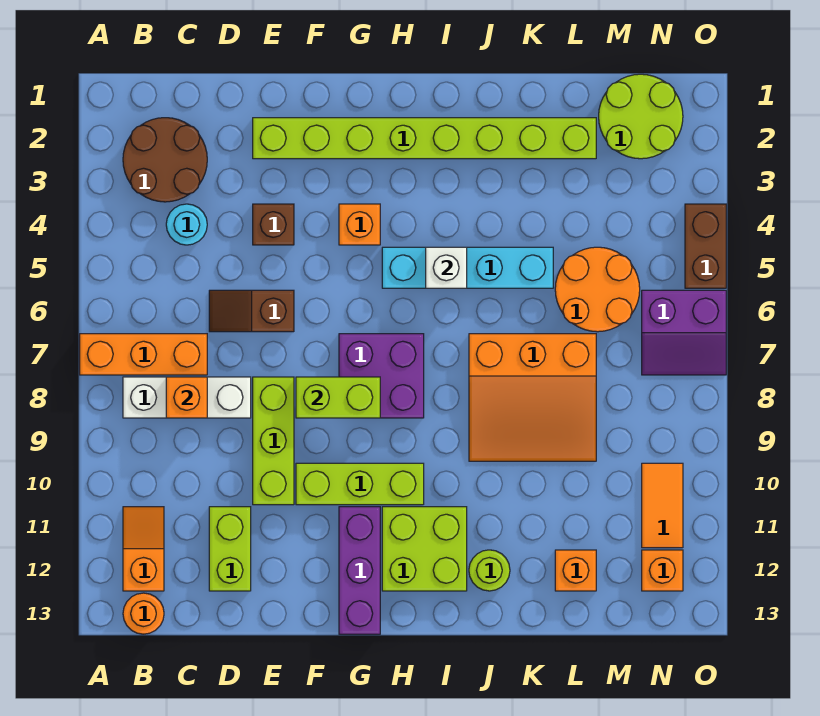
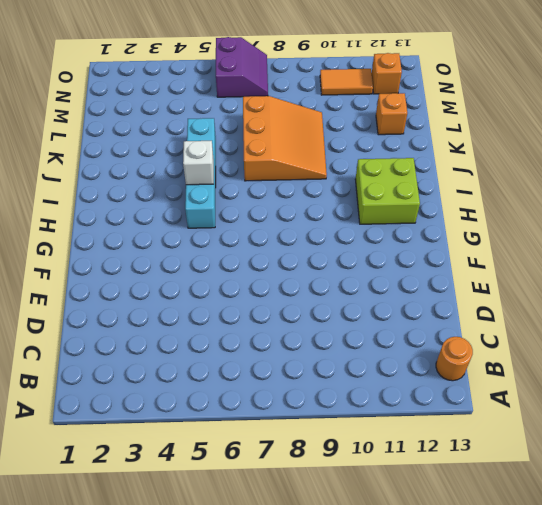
none -> orange 1x3 brick [80,334,207,375]
none -> brown 2x2 round brick [123,118,207,202]
none -> white 1x3 brick [123,377,251,418]

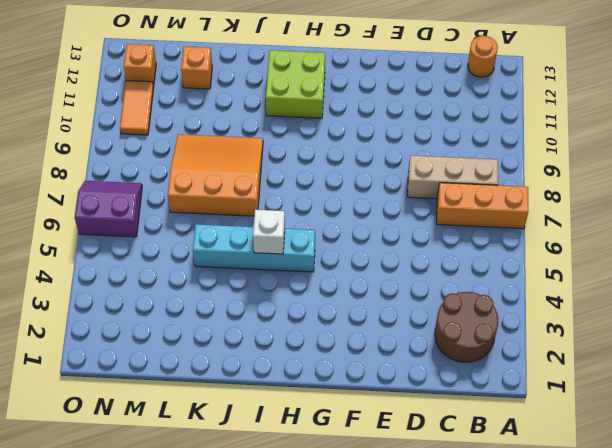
tan 1x3 brick [408,155,498,199] -> white 1x3 brick [123,377,251,418]
none -> orange 1x2 slope [123,507,164,591]
none -> cyan 1x1 round brick [166,204,207,245]
none -> brown 1x2 slope [209,290,294,332]

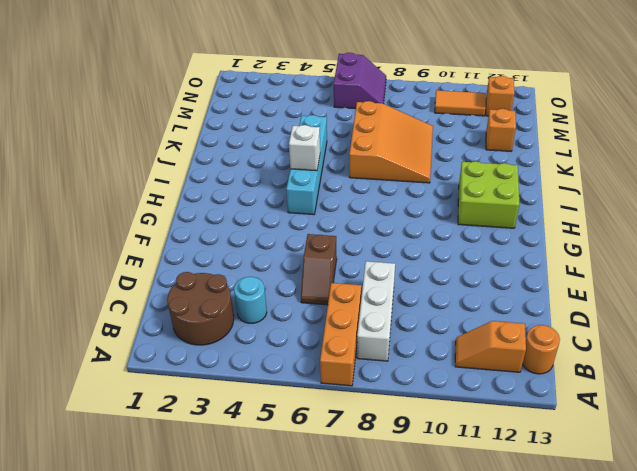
none -> lime 1x2 brick [209,507,251,591]
none -> lime 1x8 brick [253,118,596,159]
none -> brown 1x1 brick [253,204,294,245]

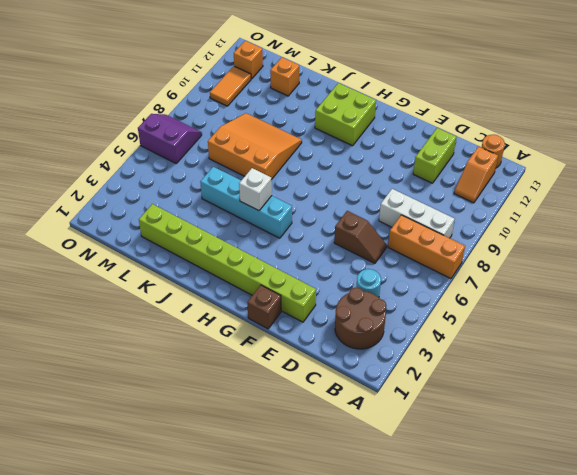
brown 1x1 brick [247,285,281,329] -> brown 1x1 brick moved to [253,204,294,245]
none -> lime 1x3 brick [253,377,294,505]
none -> lime 1x3 brick [296,463,424,505]
none -> orange 1x1 brick [339,204,380,245]

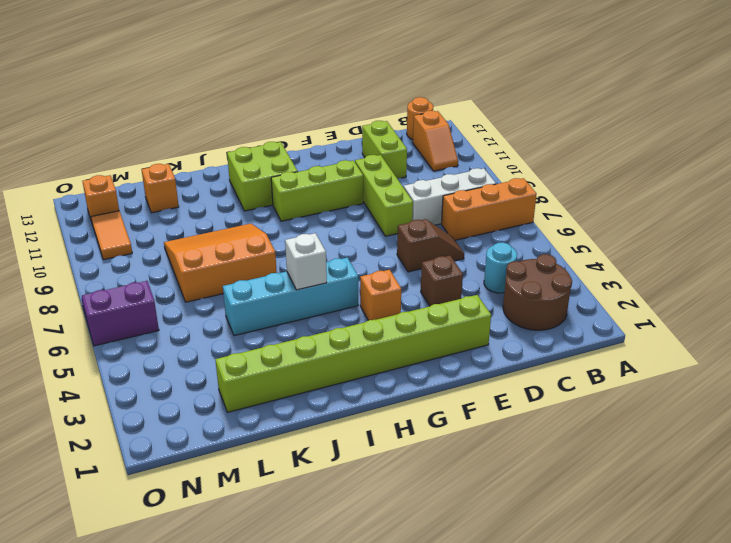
none -> purple 2x2 brick [339,334,424,418]
none -> purple 1x3 brick [339,507,380,634]
none -> lime 1x1 round brick [469,550,510,591]

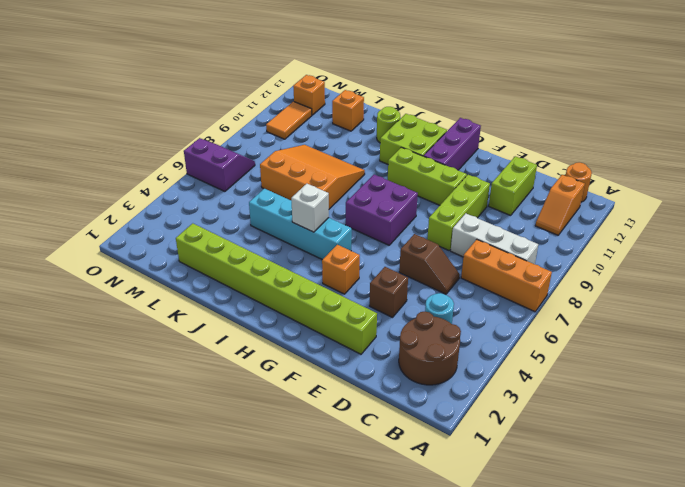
none -> orange 2x2 round brick [555,247,640,332]
none -> lime 2x2 round brick [599,74,683,159]
none -> brown 1x2 brick [685,204,726,288]

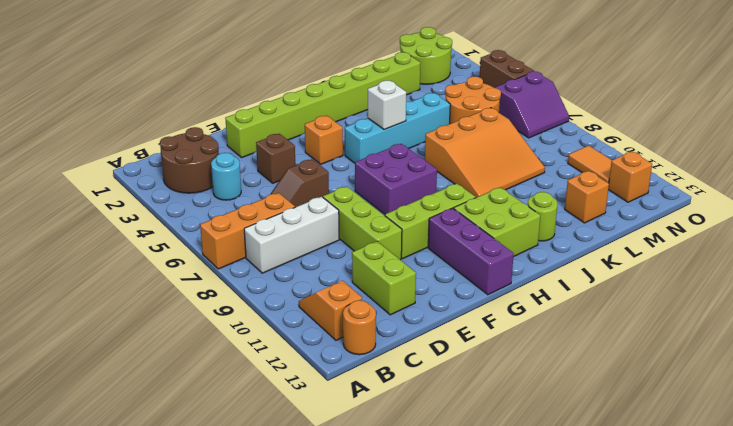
none -> orange 1x1 brick [166,377,207,418]
none -> lime 1x2 brick [296,377,380,418]

